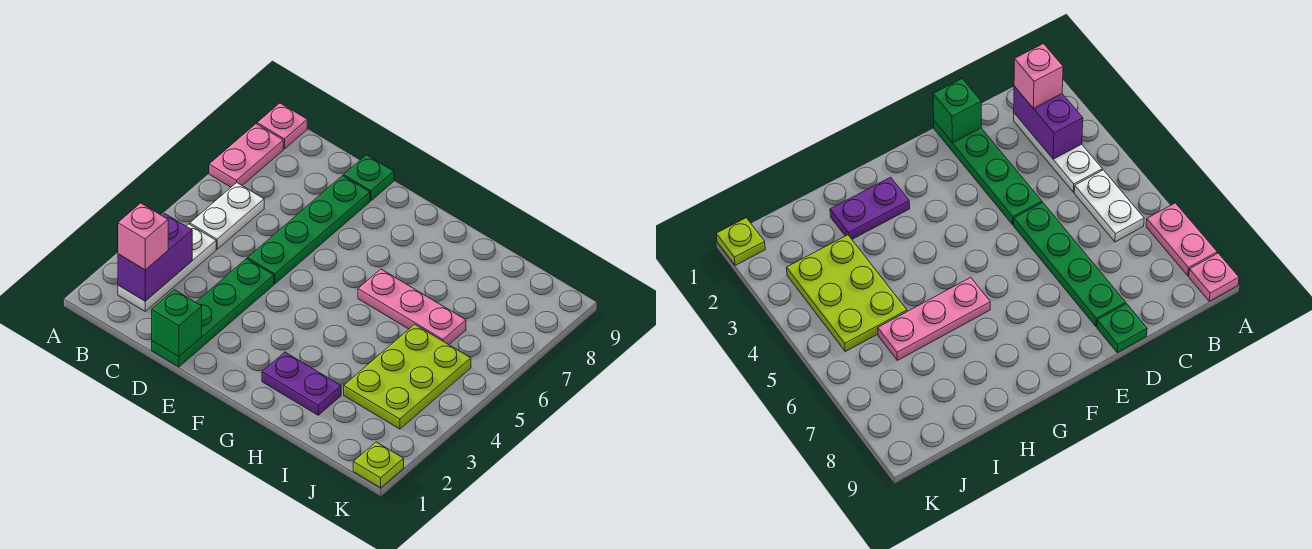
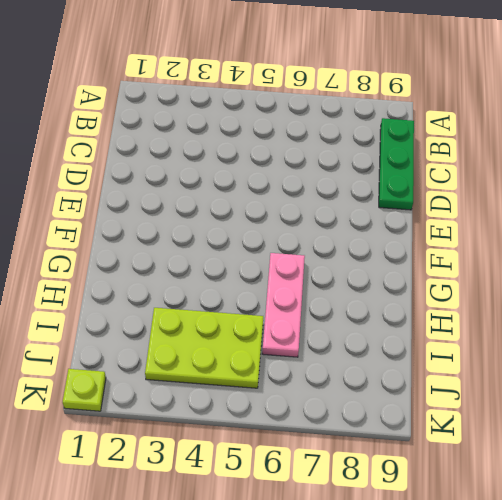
green 1x3 plate [379,118,414,210] -> green 1x1 plate [344,155,394,201]
none -> pink 1x2 plate [209,124,283,187]
none -> pink 1x1 plate [257,103,307,149]
none -> white 1x3 plate [118,224,216,311]

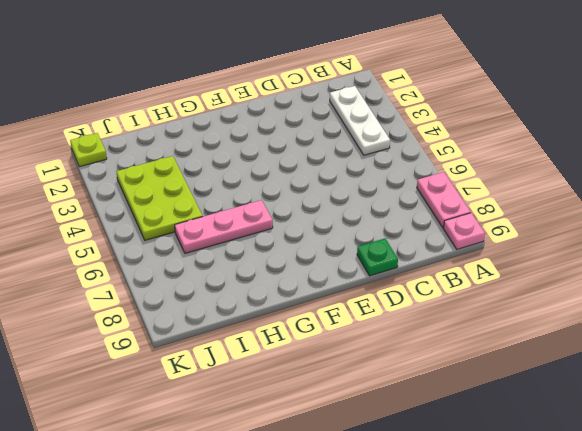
none -> white 1x2 plate [190,183,264,249]
none -> green 1x4 plate [152,259,274,367]
none -> green 1x4 plate [248,176,370,284]

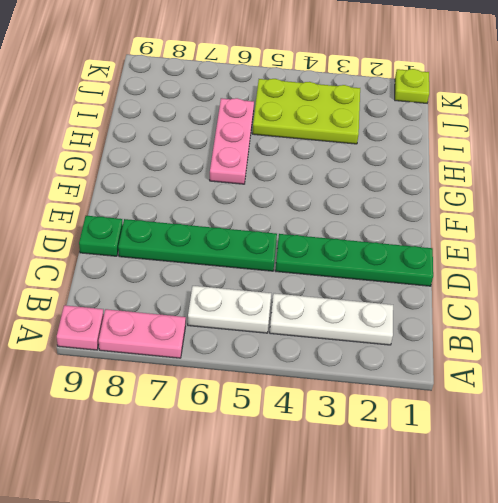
none -> purple 1x2 plate [262,352,341,415]
none -> purple 1x2 brick [118,214,192,301]
none -> green 1x1 brick [152,290,202,357]

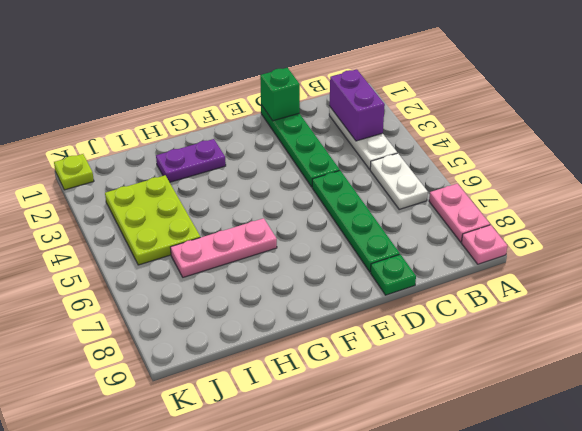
none -> pink 1x1 brick [118,203,168,270]

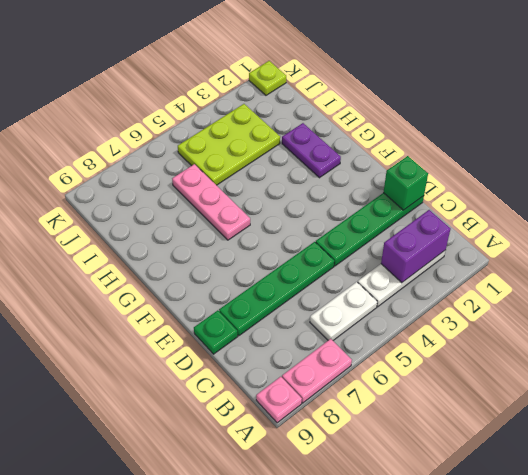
none -> pink 1x1 brick [118,203,168,270]

